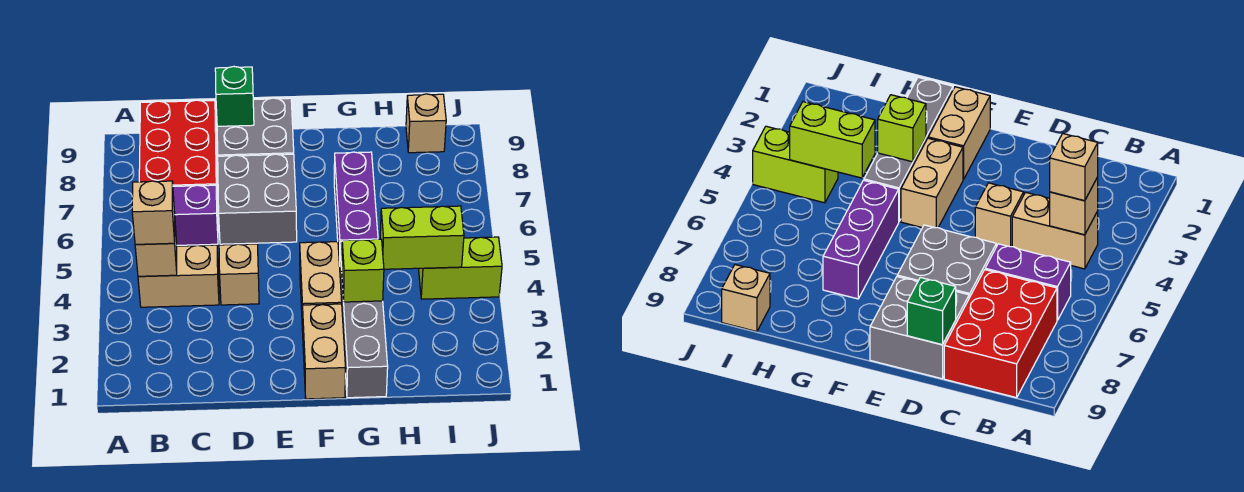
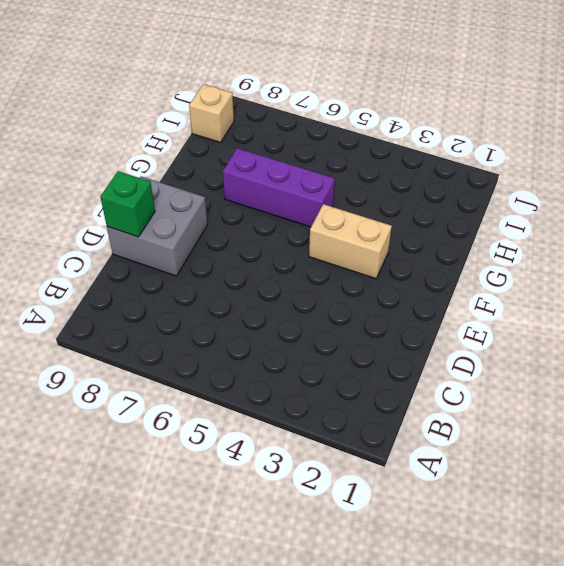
none -> tan 1x2 brick [138,245,219,307]
none -> purple 1x2 brick [173,185,218,245]
none -> red 2x3 brick [139,100,218,210]

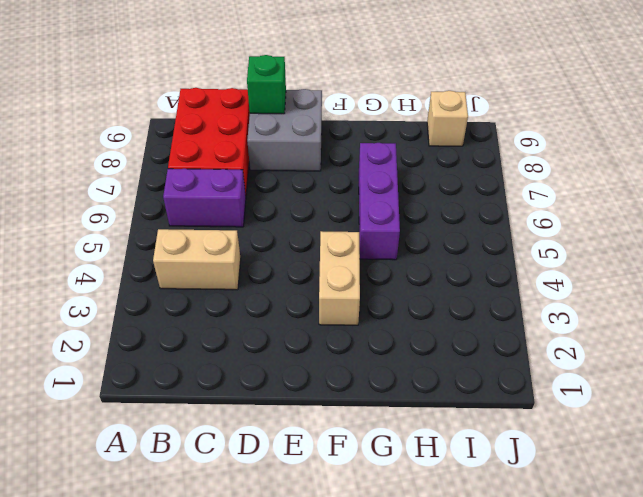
none -> tan 1x1 brick [219,244,259,305]
none -> grey 2x2 brick [218,154,297,244]
none -> tan 1x2 brick [303,304,346,399]

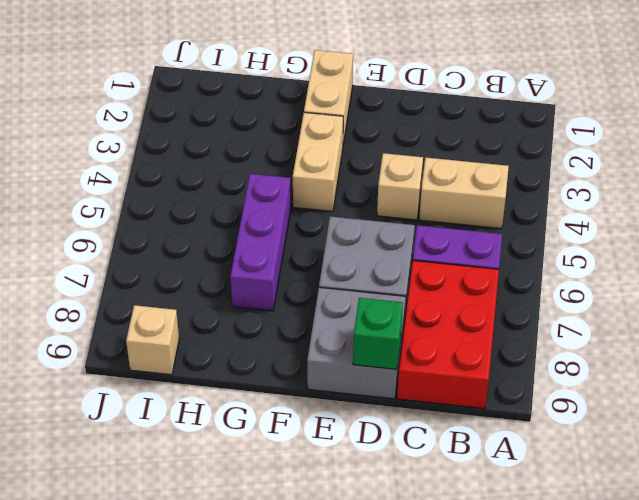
none -> grey 1x4 brick [340,242,388,398]
none -> lime 1x2 brick [419,237,502,299]
none -> tan 1x1 brick [135,226,177,276]

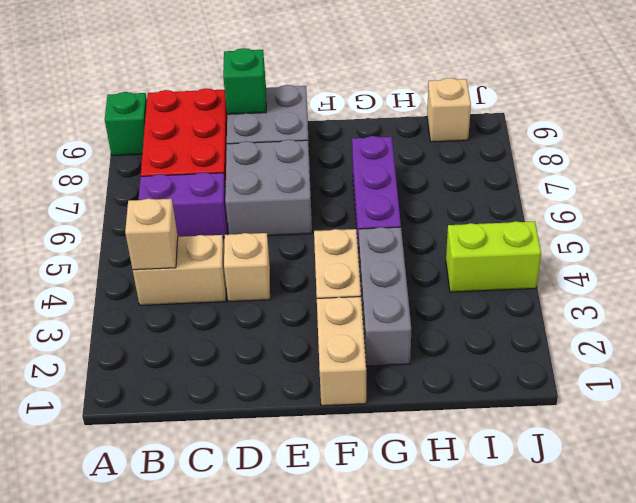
green 1x1 brick [105,92,147,156] -> none
grey 1x3 brick [359,227,411,366] -> grey 1x4 brick [340,242,388,398]
none -> lime 1x1 brick [342,239,384,302]
none -> lime 1x2 brick [380,206,464,269]
none -> tan 1x1 brick [132,181,175,244]

